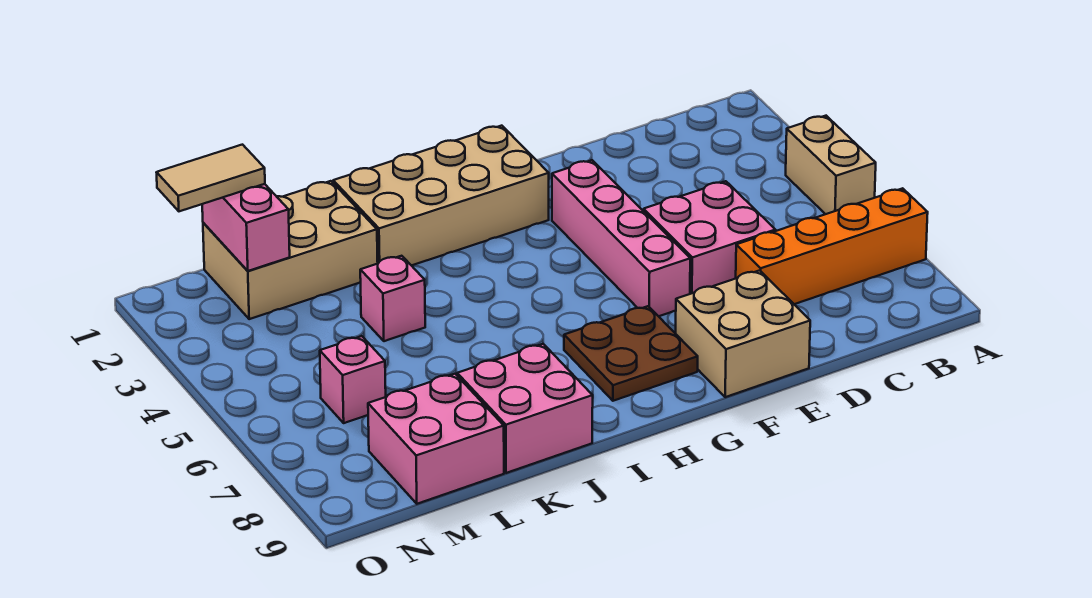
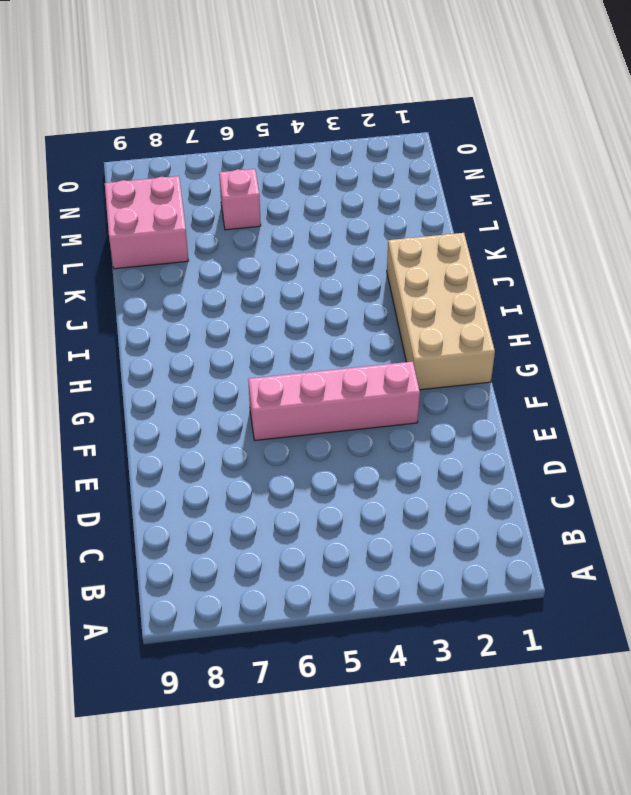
none -> tan 1x2 brick [786,116,876,214]
none -> orange 1x4 brick [736,188,928,304]
none -> pink 2x2 brick [644,181,775,294]

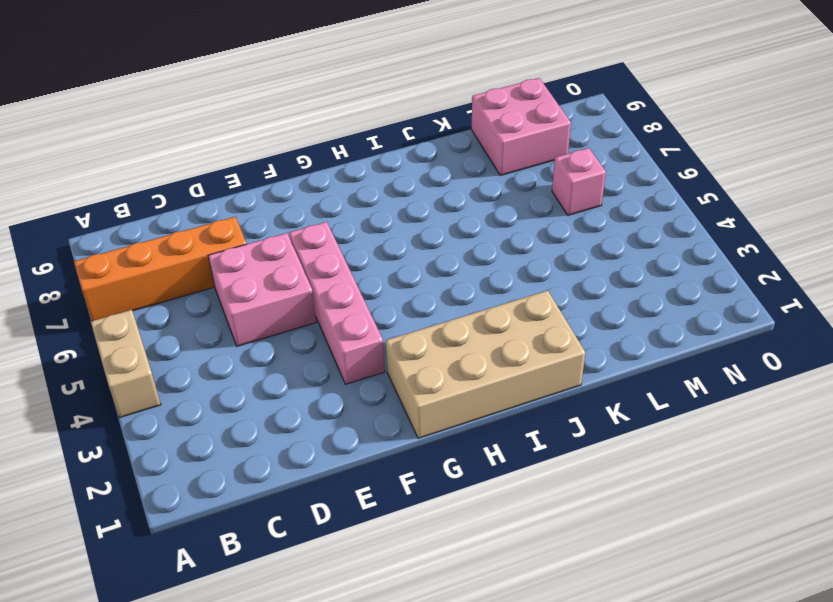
none -> tan 2x2 brick [676,270,810,397]
none -> brown 2x2 plate [564,306,698,401]
none -> pink 2x2 brick [457,344,593,473]

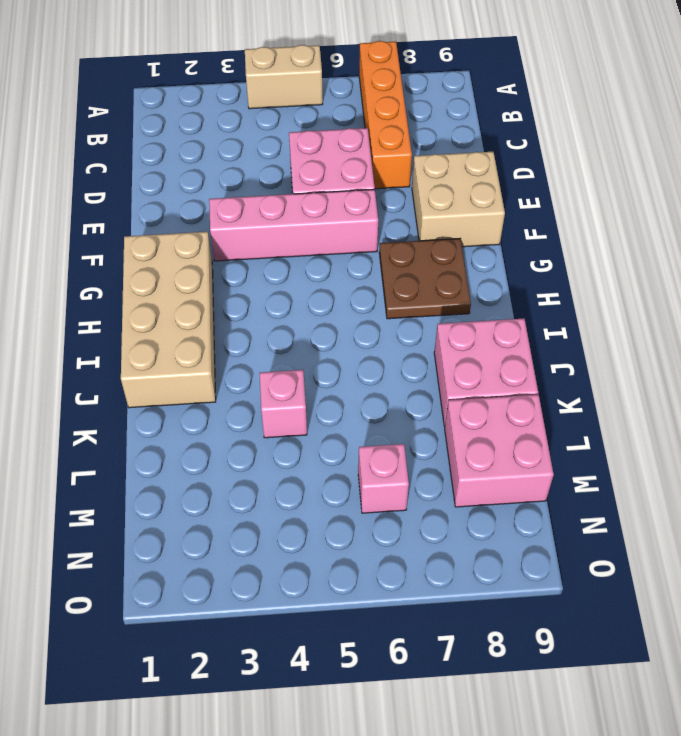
none -> tan 2x3 brick [203,181,378,319]
none -> pink 1x2 brick [202,184,290,271]
none -> tan 1x2 tile [156,145,265,211]

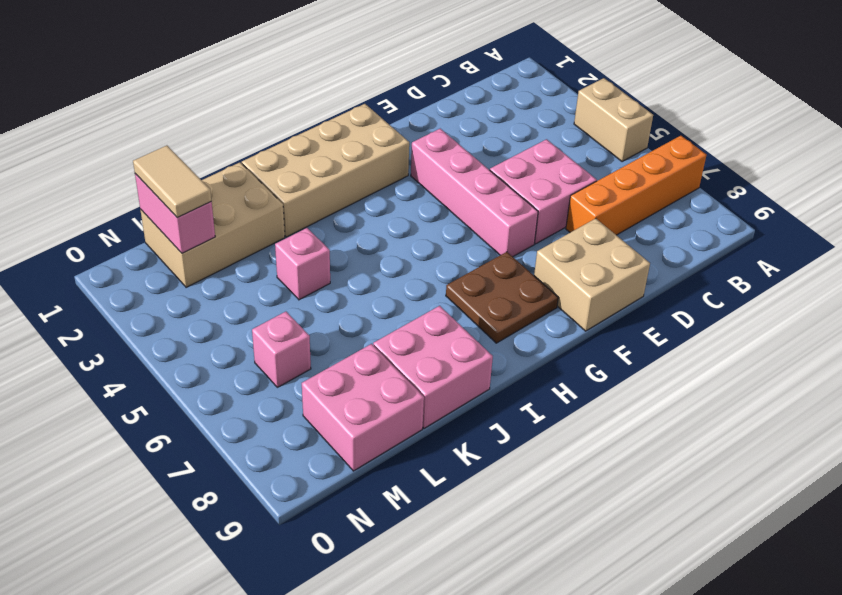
tan 1x2 tile [133,146,211,218] -> tan 1x2 tile turned to [156,145,265,211]

